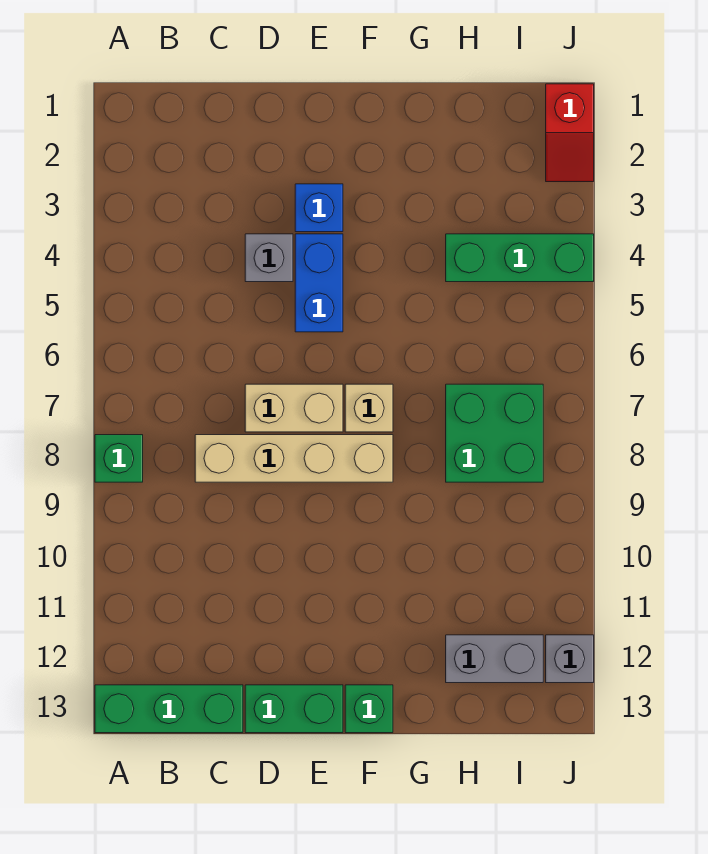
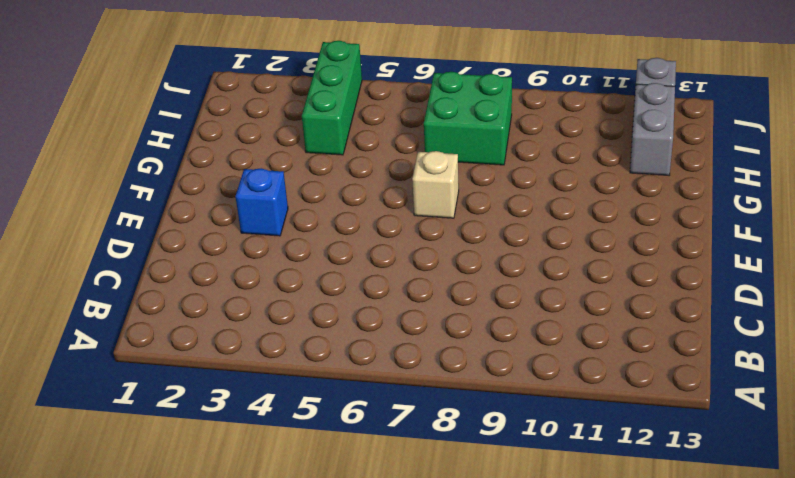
none -> green 1x1 brick [95,435,143,482]
none -> green 1x3 brick [95,685,243,733]
none -> tan 1x4 brick [195,435,393,482]

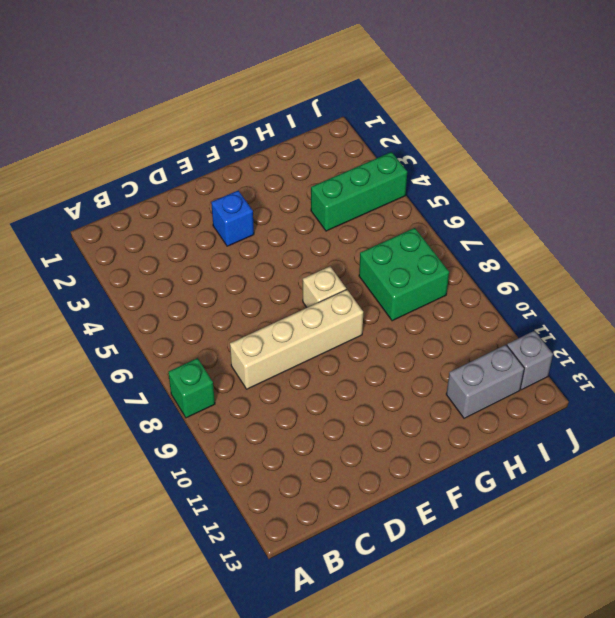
none -> green 1x3 brick [95,685,243,733]
none -> grey 1x1 brick [245,234,293,282]
none -> tan 1x2 brick [245,384,343,432]

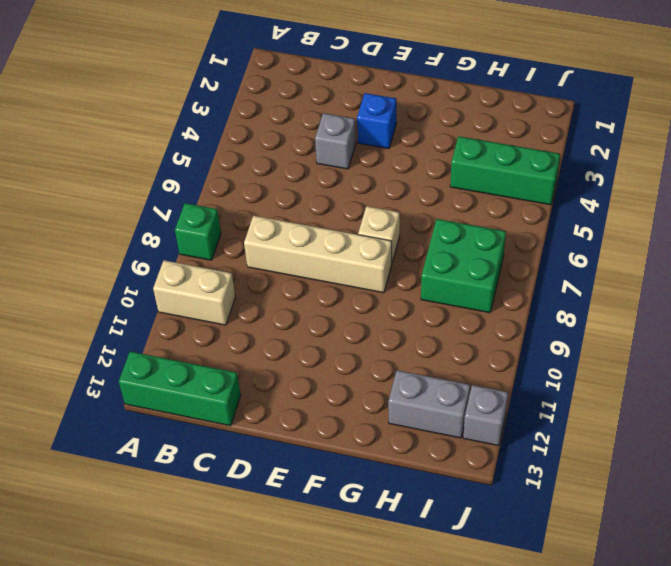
tan 1x2 brick [153,260,235,325] -> tan 1x2 brick moved to [245,384,343,432]
none -> green 1x2 brick [245,685,343,733]
none -> blue 1x2 brick [295,234,343,332]
none -> green 1x1 brick [345,685,393,733]

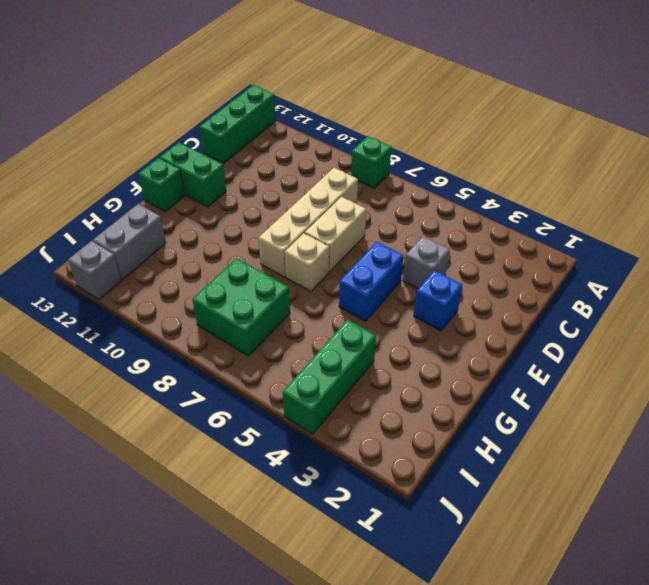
blue 1x2 brick [339,242,404,321] -> blue 1x2 brick turned to [295,234,343,332]
green 1x2 brick [160,142,226,207] -> green 1x2 brick turned to [245,685,343,733]
none -> red 1x2 slope [546,84,594,182]

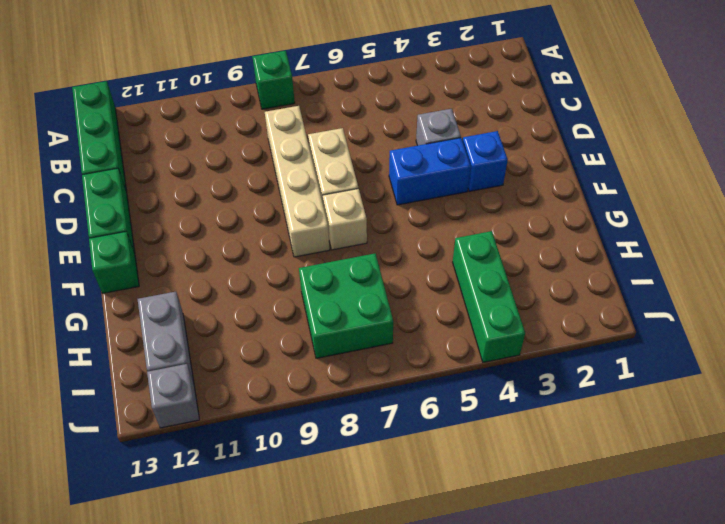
none -> red 1x2 slope [546,84,594,182]

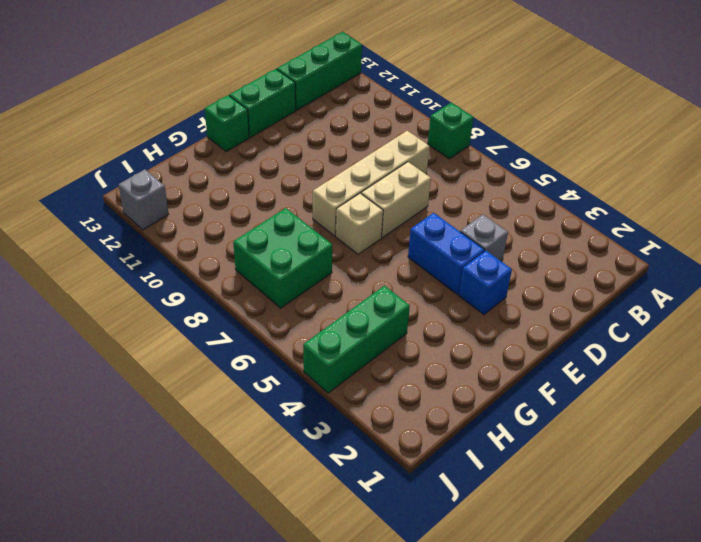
none -> grey 1x2 brick [446,635,543,683]
none -> red 1x2 slope [546,84,594,182]

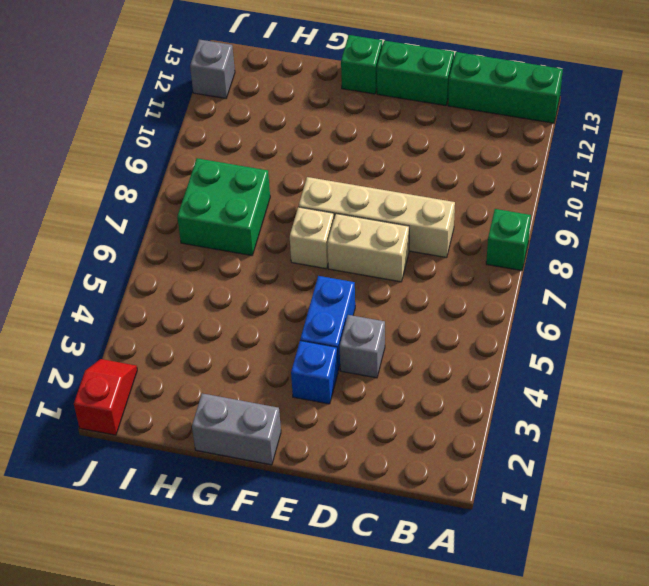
grey 1x2 brick [192,393,281,465] -> grey 1x2 brick moved to [446,635,543,683]
none -> green 1x3 brick [446,234,594,282]

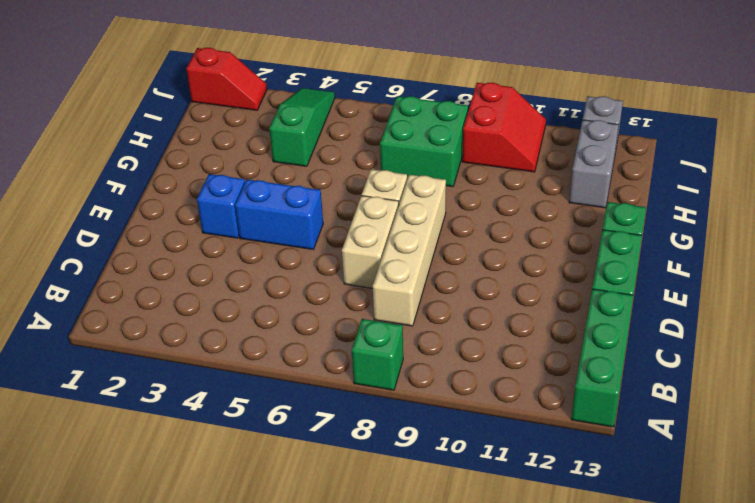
green 1x3 slope [269,88,335,166] -> green 1x3 brick [446,234,594,282]
red 2x2 slope [462,83,546,172] -> none
none -> grey 1x1 brick [245,234,293,282]

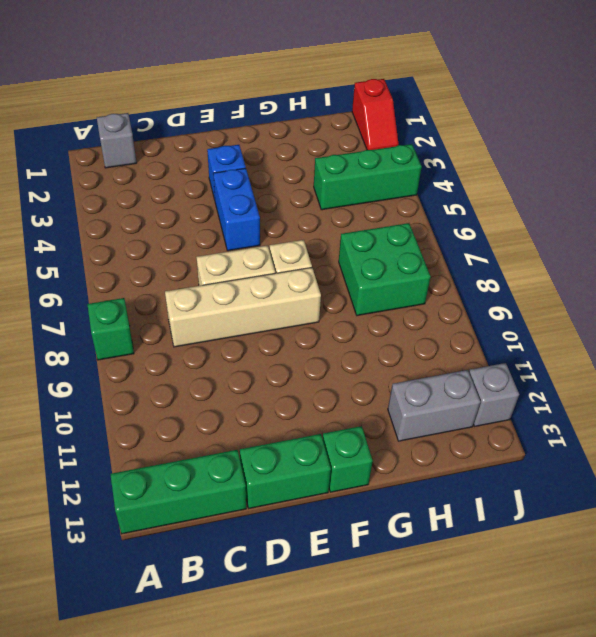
grey 1x1 brick [97,113,136,168] -> grey 1x1 brick moved to [245,234,293,282]

